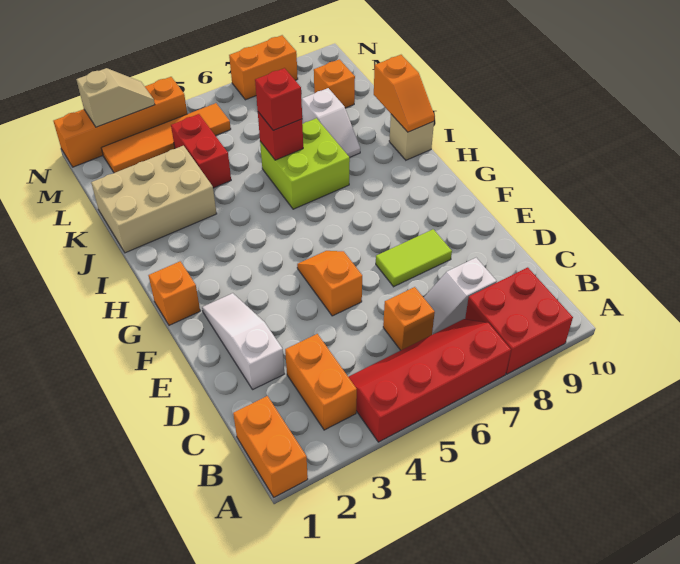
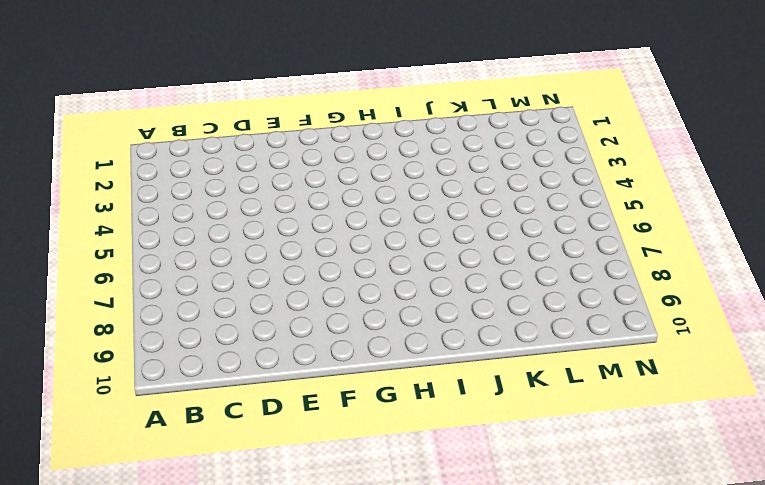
none -> orange 1x2 brick [233,396,308,497]
none -> red 2x4 slope [349,319,511,442]
none -> red 2x2 brick [465,267,573,374]

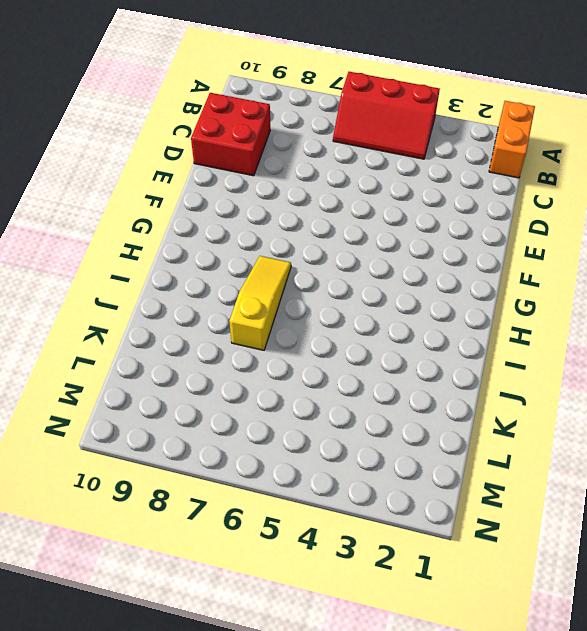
red 2x3 slope [333,72,440,159] -> red 2x4 slope [349,319,511,442]
red 2x2 brick [191,93,270,176] -> red 2x2 brick moved to [465,267,573,374]
yellow 1x3 slope [229,256,291,350] -> lime 2x2 brick [260,118,350,209]
none -> orange 1x2 brick [285,334,357,430]
none -> orange 1x1 brick [383,287,435,350]
none -> white 1x2 slope [424,258,497,335]

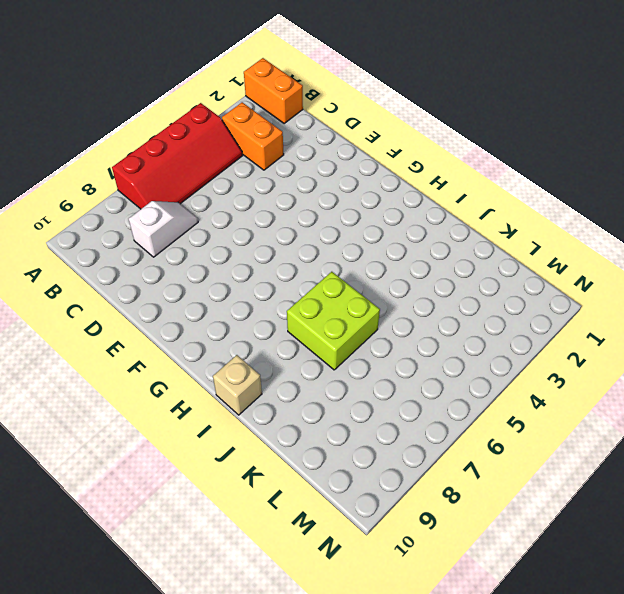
none -> red 2x2 brick [465,267,573,374]
none -> orange 1x1 brick [383,287,435,350]
none -> white 1x3 slope [202,293,284,389]

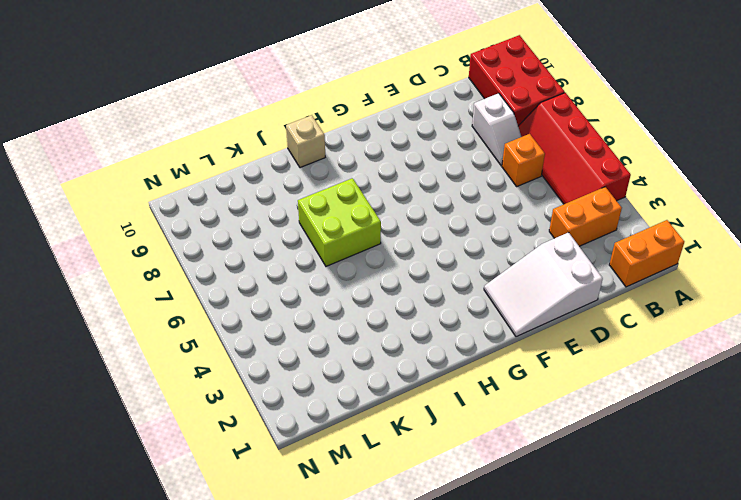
red 2x3 brick [469,35,565,126] -> red 2x2 brick [465,267,573,374]
white 2x3 slope [484,232,603,337] -> white 1x3 slope [202,293,284,389]
none -> orange 1x2 slope [297,251,362,316]
none -> lime 1x2 tile [376,229,452,287]
none -> orange 1x1 brick [148,261,200,325]

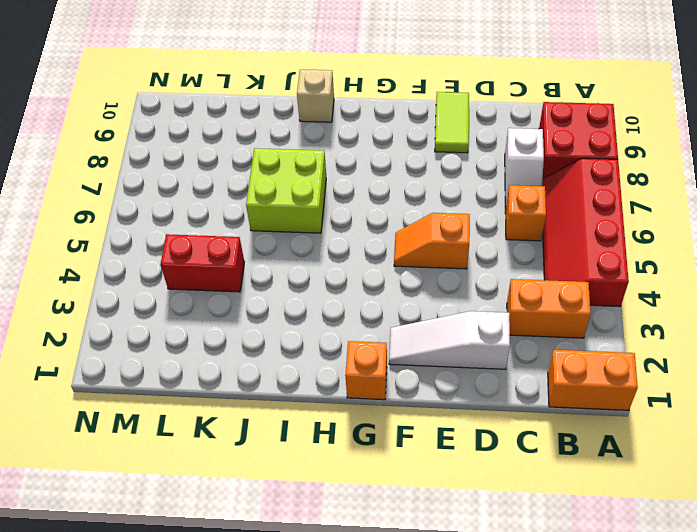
lime 1x2 tile [435,92,469,153] -> lime 1x2 tile moved to [376,229,452,287]
none -> tan 2x3 brick [91,146,217,253]
none -> white 1x2 slope [302,88,360,157]
none -> orange 1x1 brick [314,59,355,108]

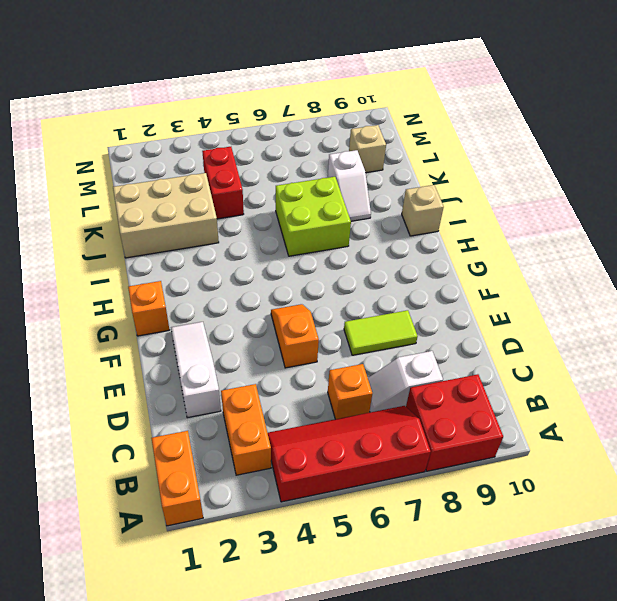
tan 1x1 brick [349,125,386,173] -> orange 1x1 brick [314,59,355,108]
none -> orange 1x4 tile [101,103,231,173]
none -> orange 1x4 brick [54,77,187,167]
none -> orange 1x2 brick [229,35,298,100]

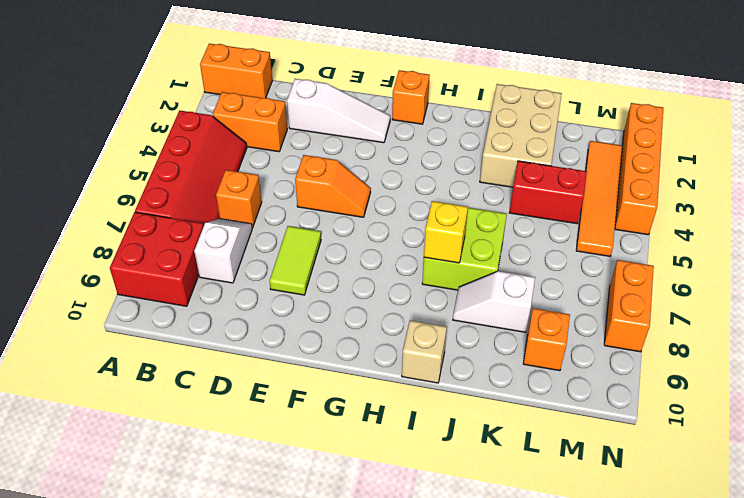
yellow 1x1 brick [424,201,468,263] -> none
none -> orange 1x2 slope [374,55,435,132]
none -> red 1x1 brick [258,112,303,160]
none -> tan 1x2 slope [76,68,155,127]

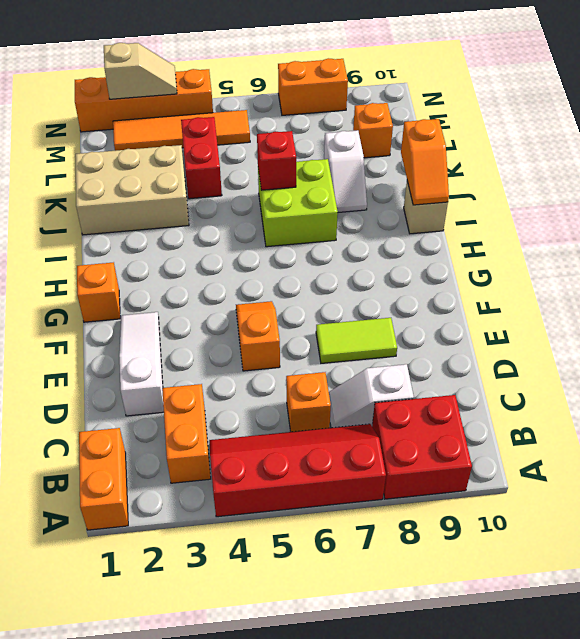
none -> red 1x1 brick [255,68,302,130]

